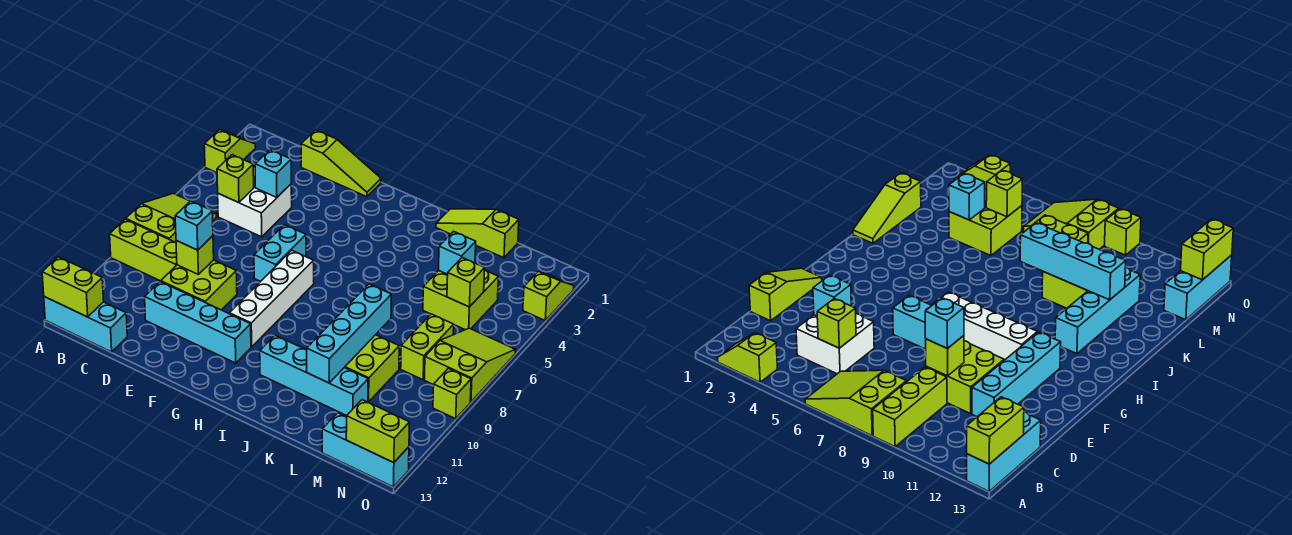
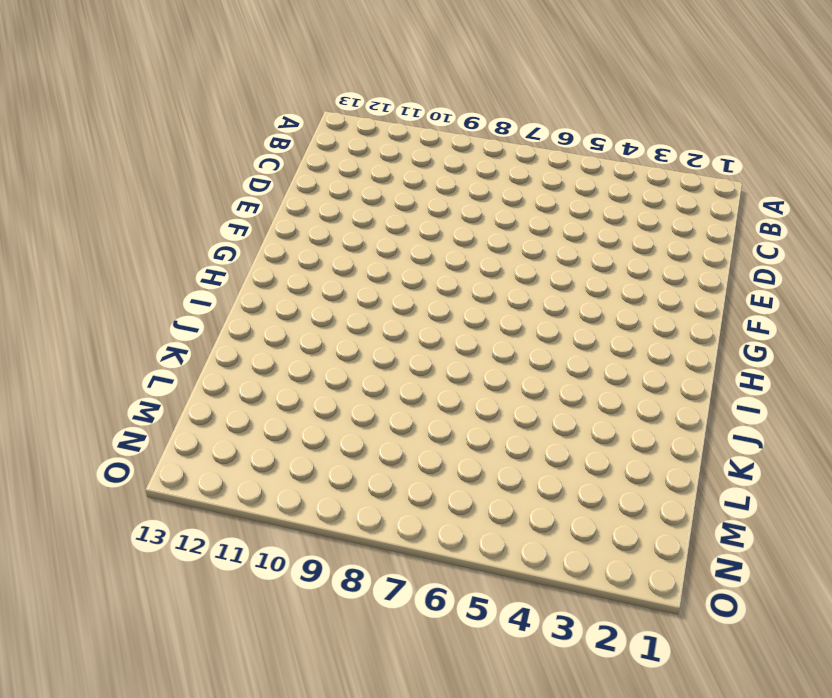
none -> lime 1x2 slope [204,129,256,173]
none -> lime 2x3 slope [126,193,216,243]
none -> lime 1x3 brick [110,219,177,281]

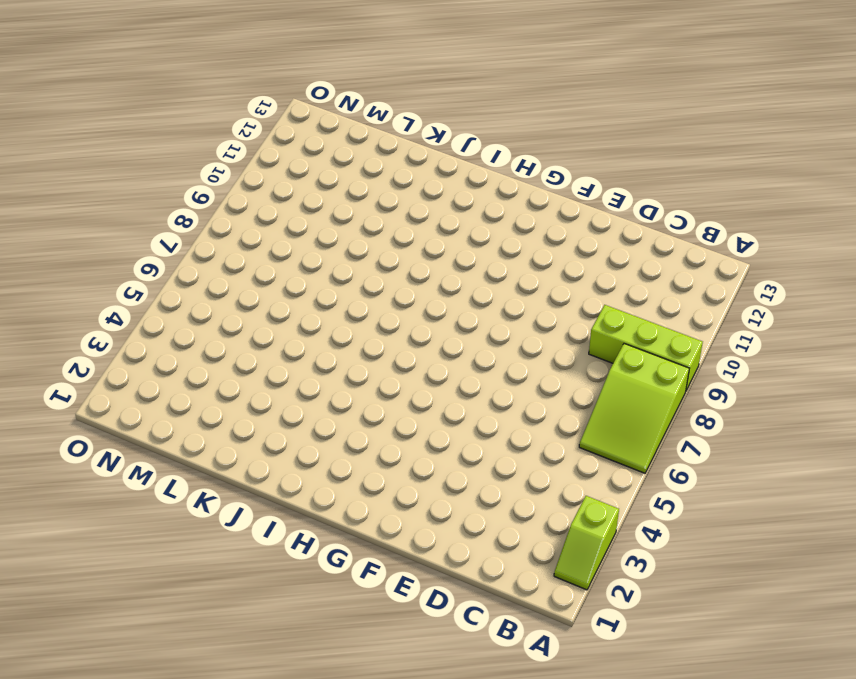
none -> cyan 1x3 brick [44,297,127,352]
none -> white 2x2 brick [218,167,292,237]
none -> lime 1x3 slope [301,130,381,197]

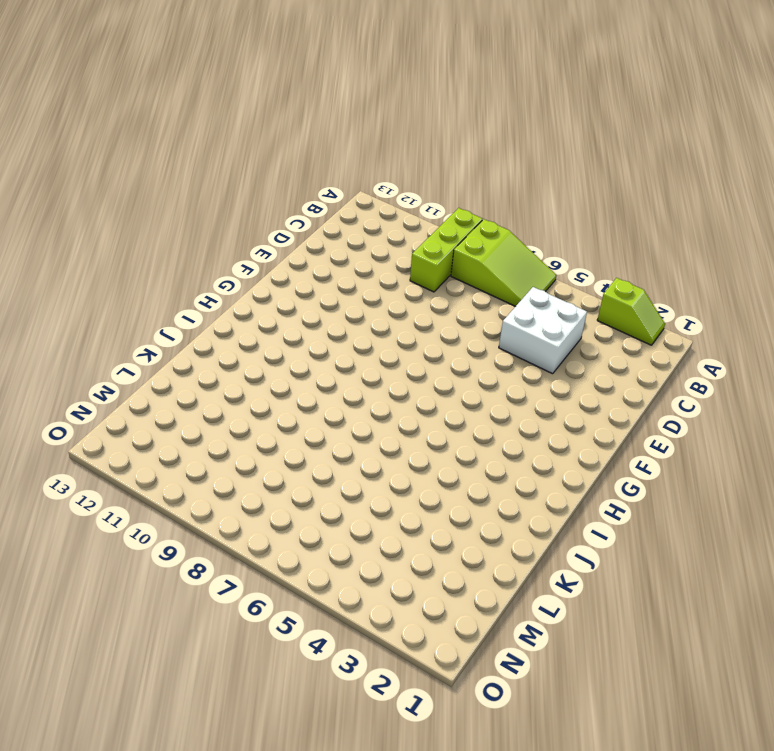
none -> cyan 1x3 brick [44,297,127,352]
none -> lime 1x3 slope [301,130,381,197]
none -> lime 2x2 brick [161,260,237,310]

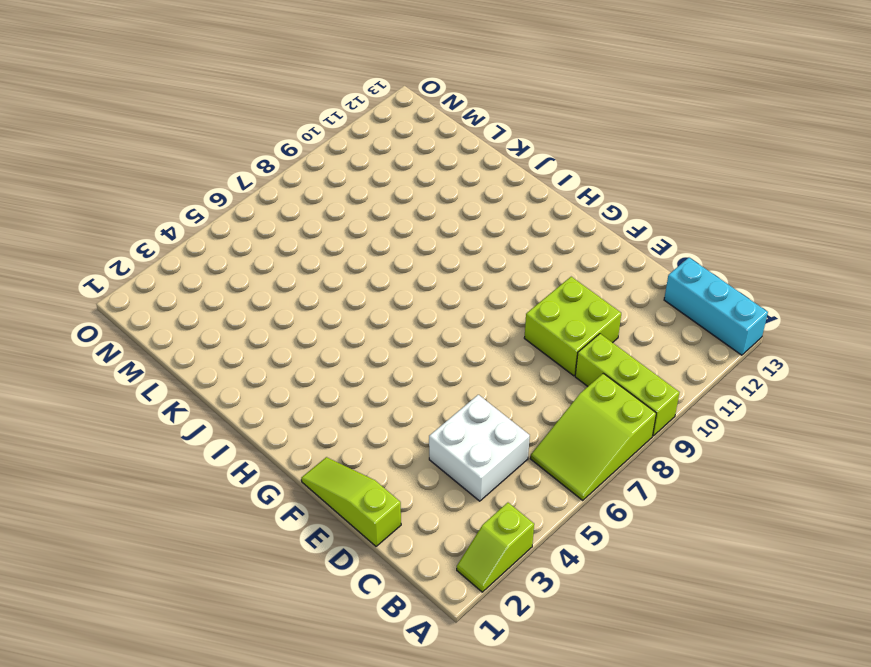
none -> cyan 1x4 brick [145,282,251,363]
none -> cyan 1x2 brick [254,225,306,281]
none -> white 1x4 brick [229,250,314,347]

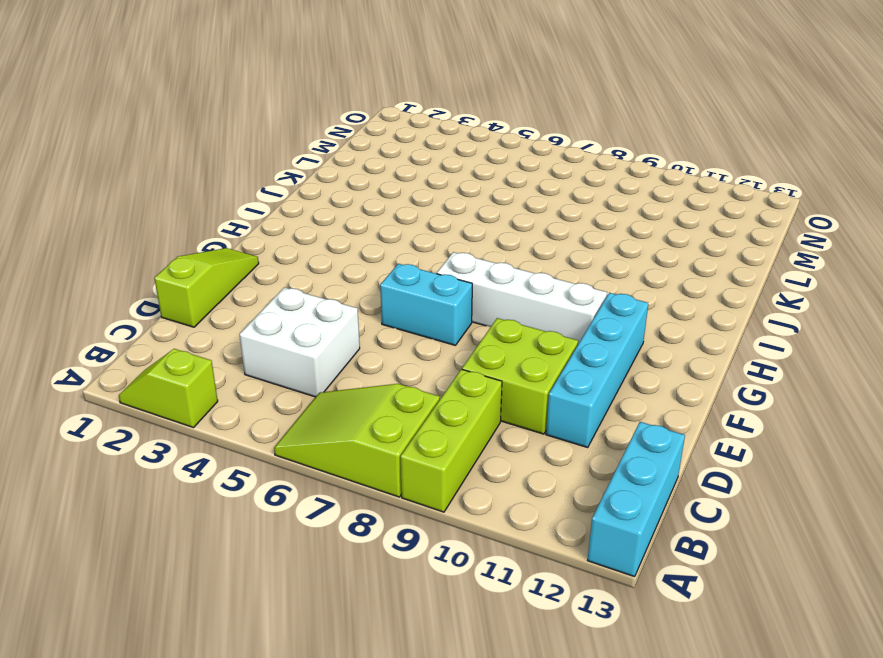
none -> cyan 1x4 brick [260,335,368,416]
none -> lime 1x3 slope [436,209,519,258]
none -> lime 2x2 brick [344,335,399,402]

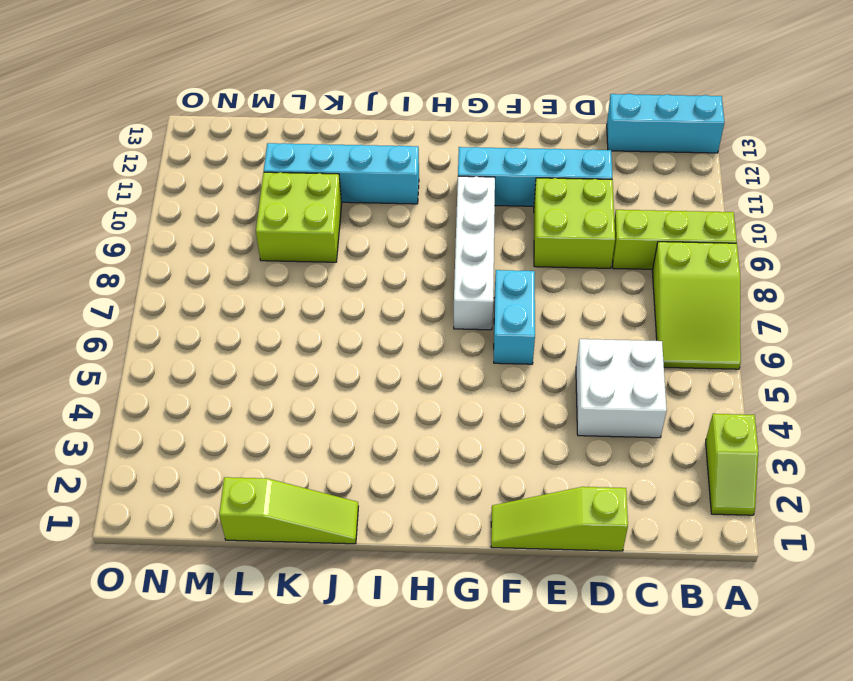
none -> lime 2x2 brick [423,270,498,330]
none -> lime 1x2 brick [401,314,454,380]
none -> cyan 1x3 brick [322,413,409,487]

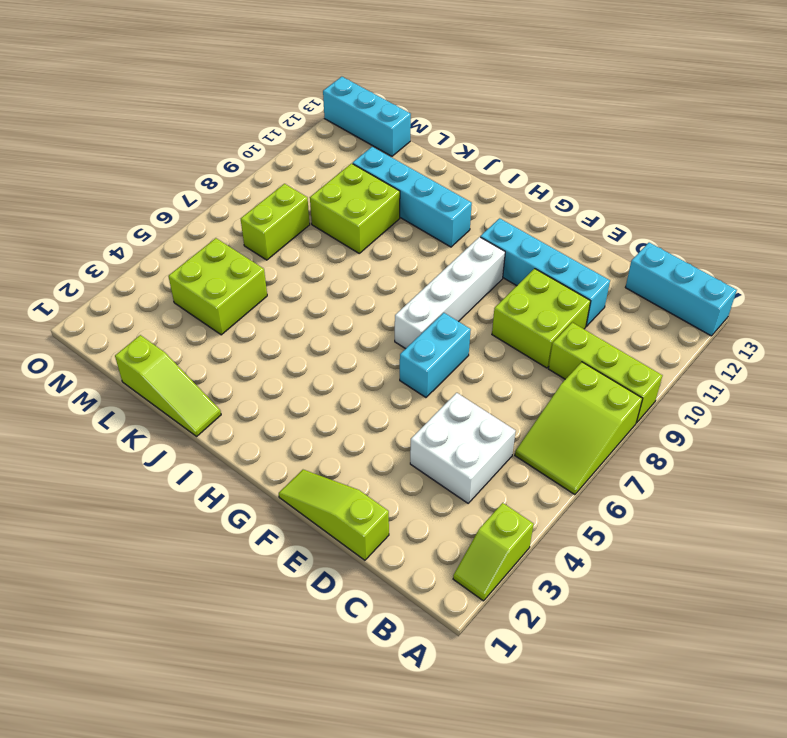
none -> lime 2x3 slope [424,328,515,402]
none -> lime 1x2 slope [523,271,574,320]
none -> lime 1x1 brick [433,368,471,419]

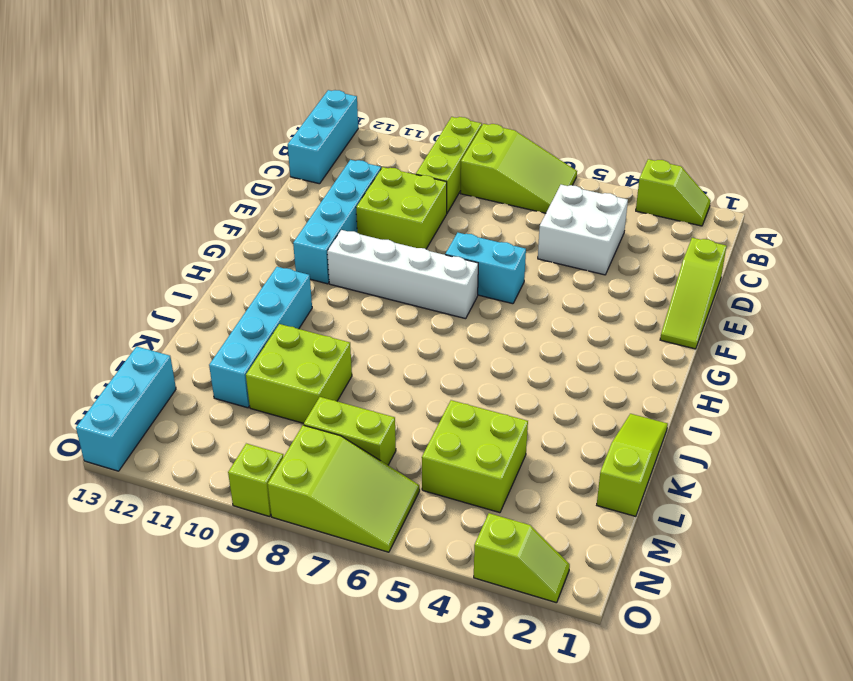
none -> lime 1x2 brick [42,257,104,317]
none -> lime 1x1 brick [217,155,254,203]
none -> cyan 1x1 brick [255,150,291,197]

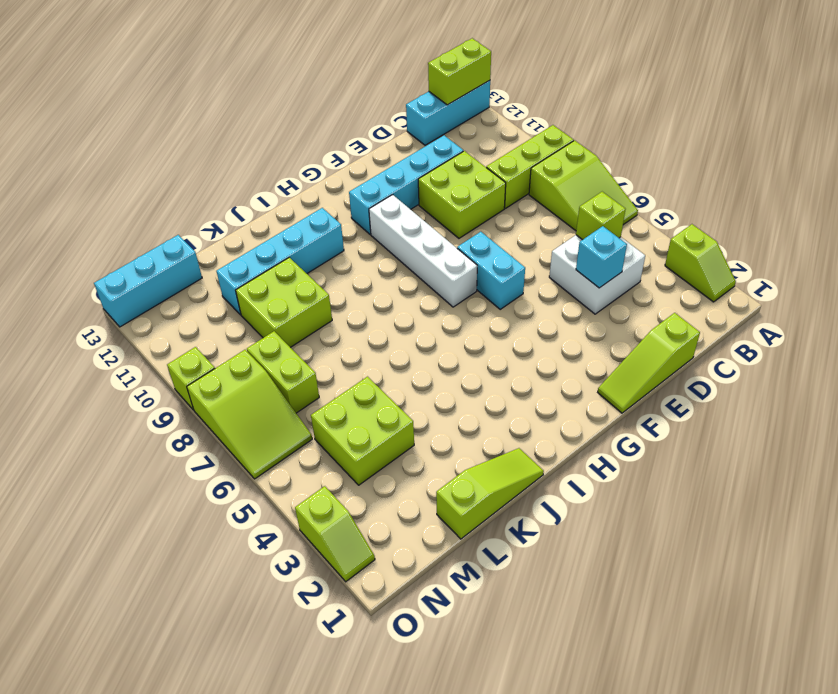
none -> lime 1x1 brick [176,236,214,274]
none -> cyan 1x4 brick [307,284,391,383]
none -> cyan 1x1 brick [439,231,476,274]

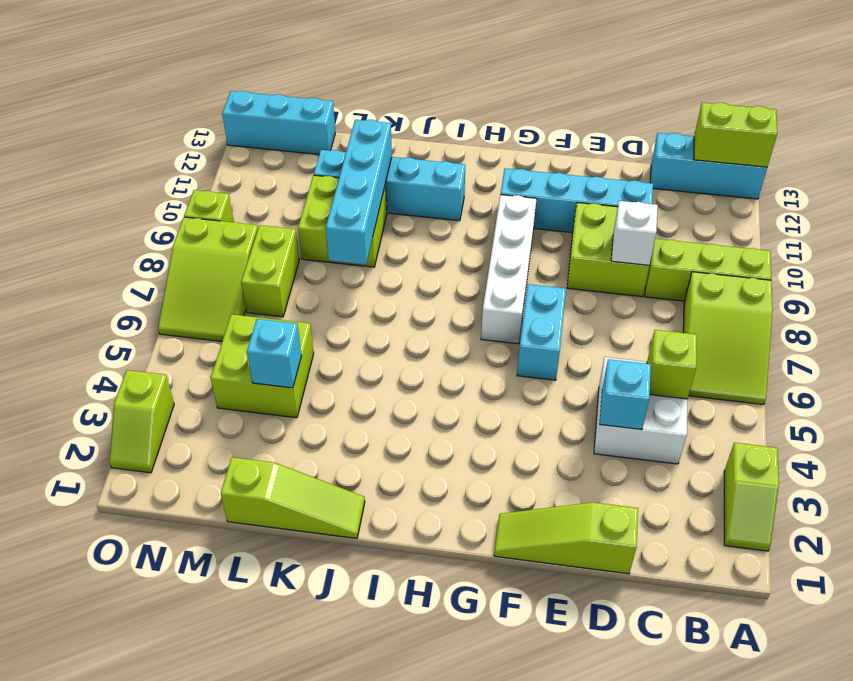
white 1x1 brick [611,201,658,265] -> lime 1x1 brick [176,236,214,274]
none -> lime 1x1 brick [447,258,485,307]
none -> lime 1x2 brick [346,400,410,463]
none -> cyan 1x1 brick [175,201,213,250]

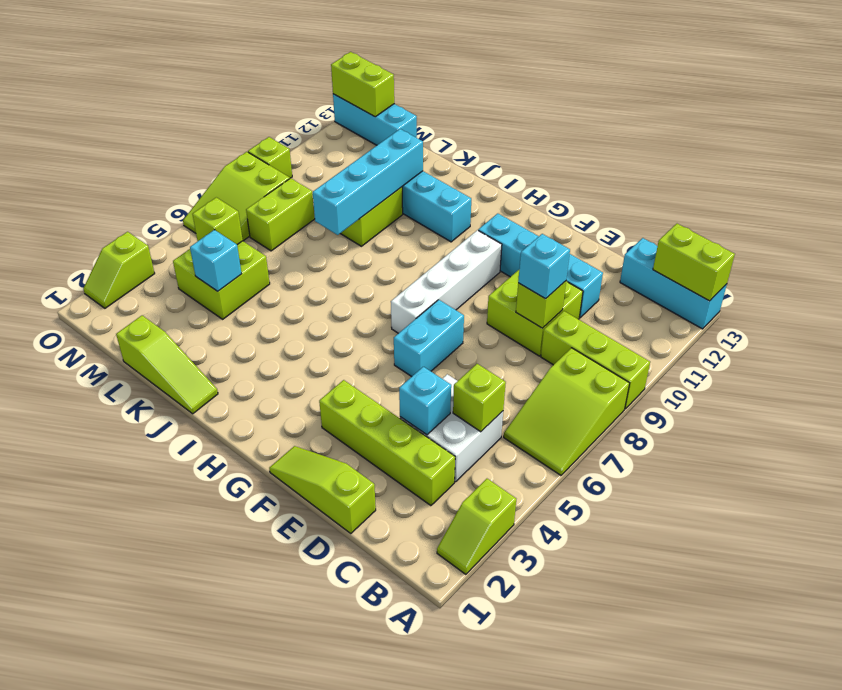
lime 1x4 brick [319,380,455,506] -> none

